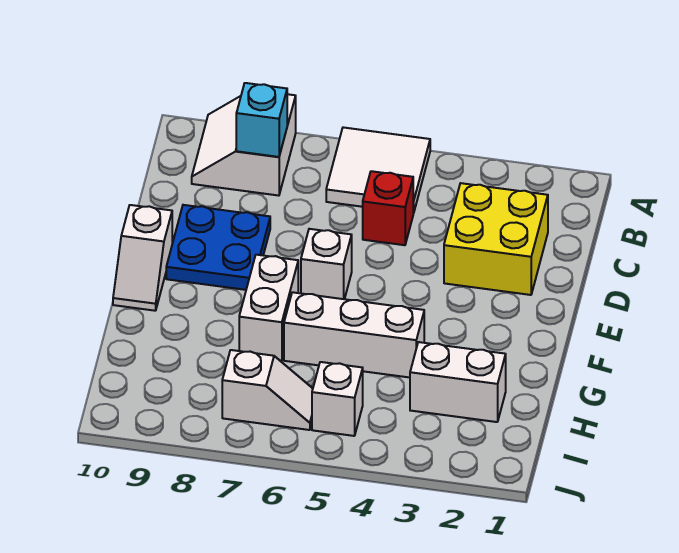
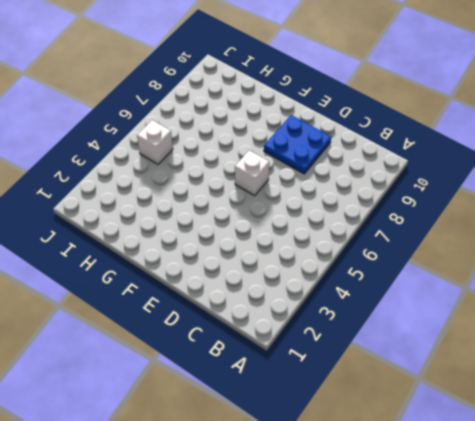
none -> white 2x2 tile [326,127,430,213]
none -> white 2x2 slope [192,94,296,196]
none -> yellow 2x2 brick [444,183,548,295]

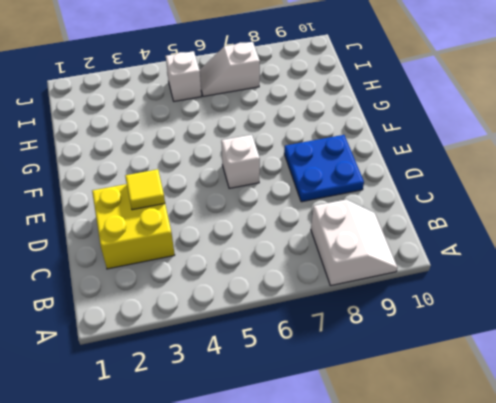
yellow 1x1 tile [125,169,165,210] -> none
none -> white 2x2 tile [326,127,430,213]
none -> red 1x1 brick [363,171,413,245]
none -> white 1x2 slope [113,205,172,311]

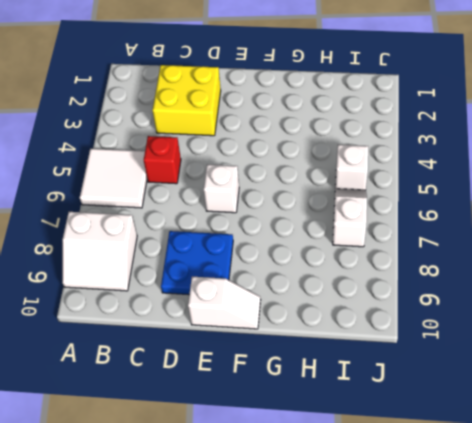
none -> white 1x2 brick [239,255,298,360]
none -> white 1x3 brick [284,292,424,378]
none -> white 1x2 brick [410,342,506,422]

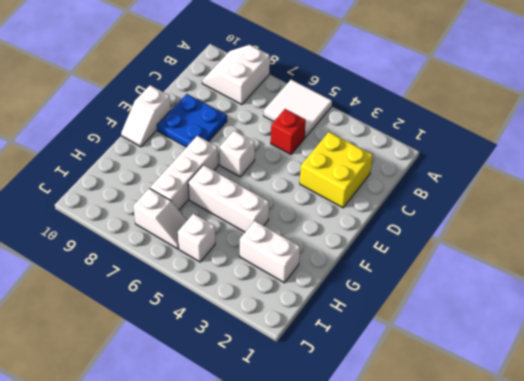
white 1x3 brick [150,136,218,210] -> white 1x2 brick [239,255,298,360]
none -> cyan 1x1 brick [236,83,287,157]

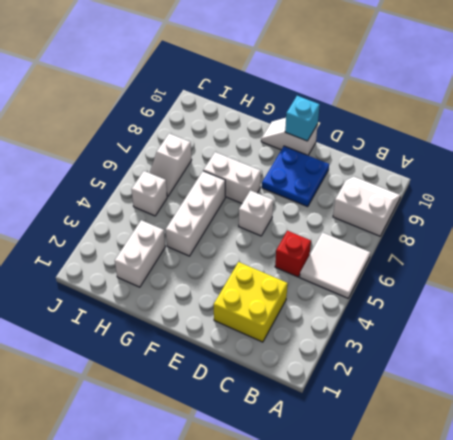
cyan 1x1 brick [285,96,320,141] -> cyan 1x1 brick moved to [236,83,287,157]

